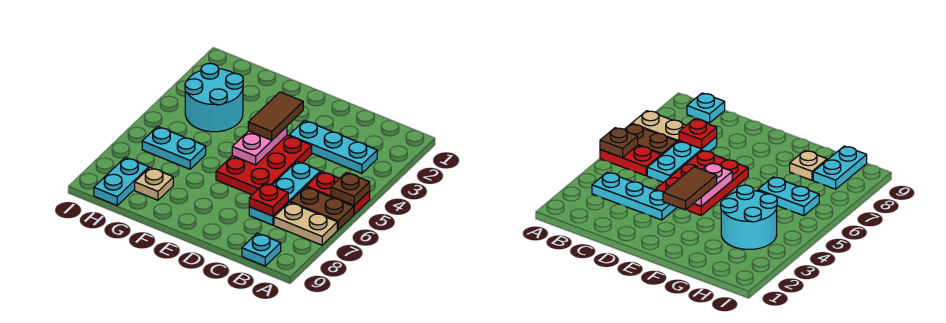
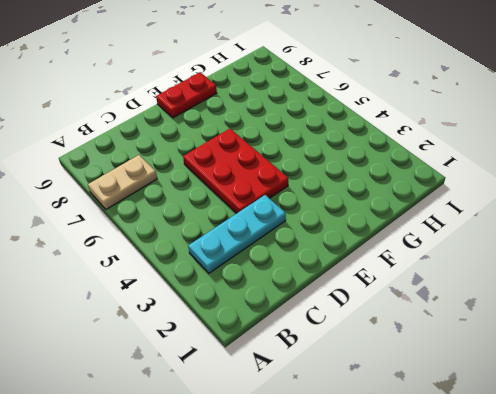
red 1x2 plate [156,72,217,118] -> red 1x2 plate moved to [306,171,370,214]
none -> brown 1x2 plate [290,187,354,230]
none -> cyan 1x1 plate [242,233,281,266]
none -> cyan 1x3 plate [249,161,320,225]

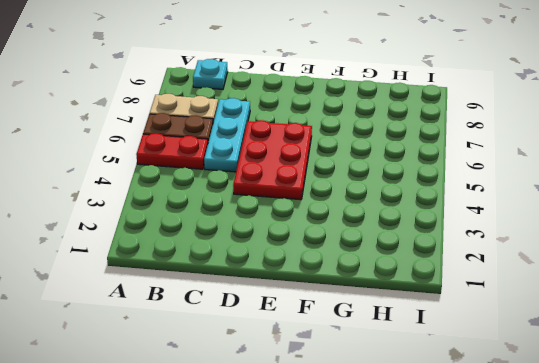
none -> cyan 1x3 plate [289,120,377,173]
none -> cyan 2x2 round brick [185,63,243,132]
none -> cyan 1x2 plate [142,126,206,169]

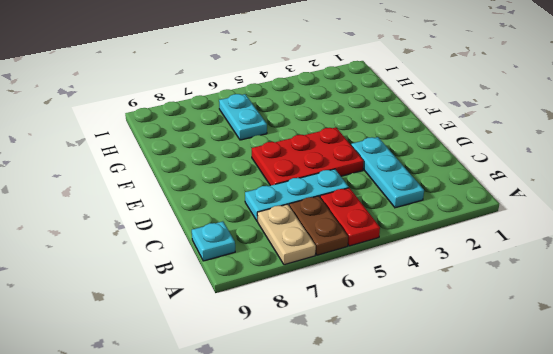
none -> cyan 2x2 round brick [185,63,243,132]
none -> tan 1x1 plate [135,167,173,200]
none -> cyan 1x2 plate [94,157,149,205]

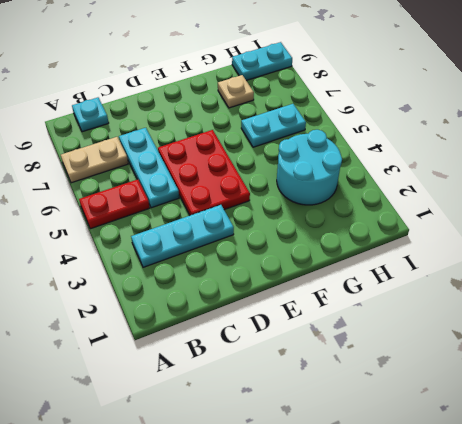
cyan 1x2 plate [232,42,292,81] -> cyan 1x2 plate turned to [94,157,149,205]
none -> brown 1x2 plate [290,187,354,230]
none -> brown 1x1 plate [331,172,370,205]
none -> red 1x1 plate [249,183,288,216]

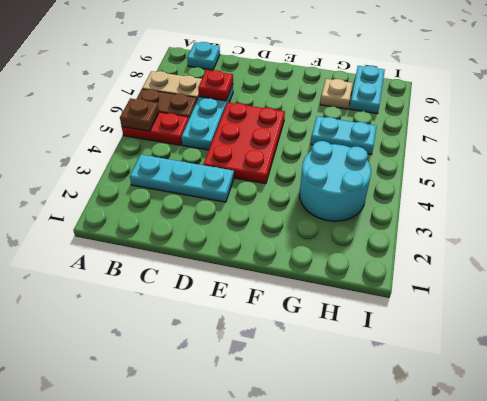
none -> pink 1x2 plate [232,126,287,165]
none -> brown 1x2 tile [248,92,303,140]

